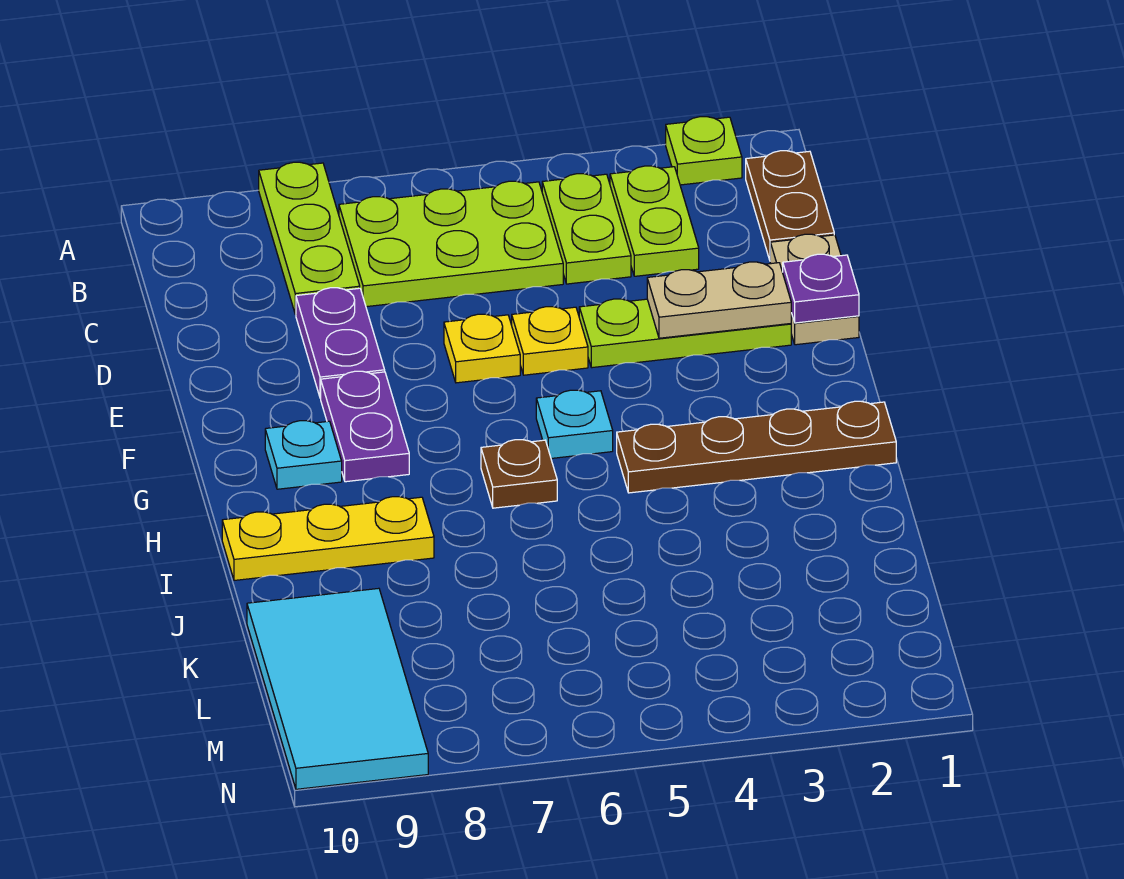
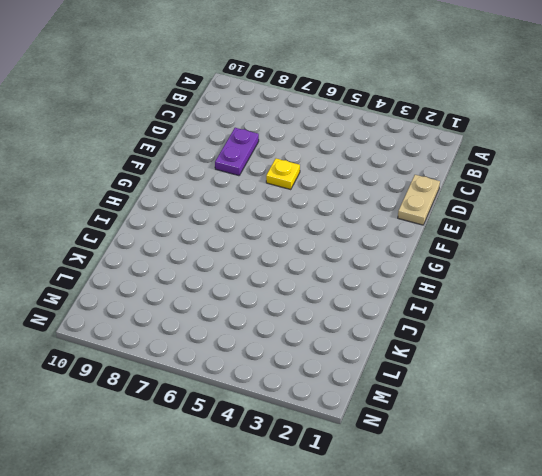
none -> lime 1x1 plate [666,117,742,185]
none -> lime 1x3 plate [259,162,360,315]
none -> brown 1x2 plate [746,151,834,260]

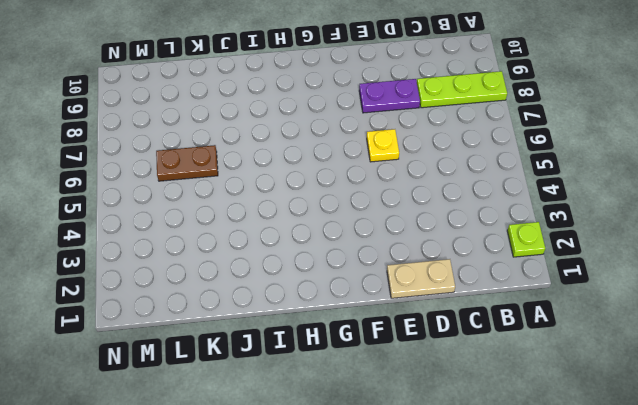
brown 1x2 plate [156,145,218,181] -> brown 1x2 plate moved to [746,151,834,260]
none -> lime 1x2 plate [610,166,699,276]
none -> lime 1x2 plate [542,174,631,284]
none -> lime 2x3 plate [339,181,563,307]

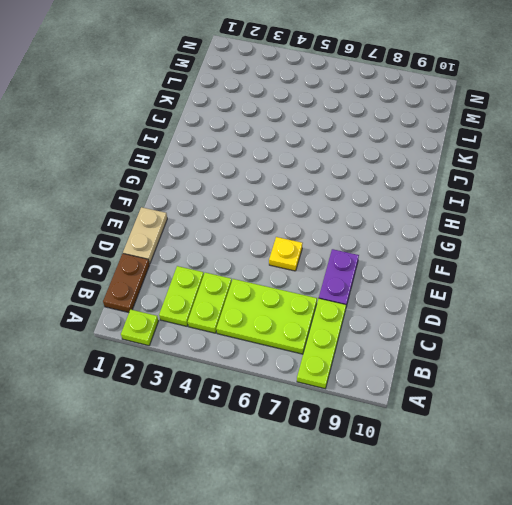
none -> lime 1x3 plate [579,299,791,368]
none -> yellow 1x1 plate [512,307,588,375]
none -> purple 1x2 plate [321,371,409,482]

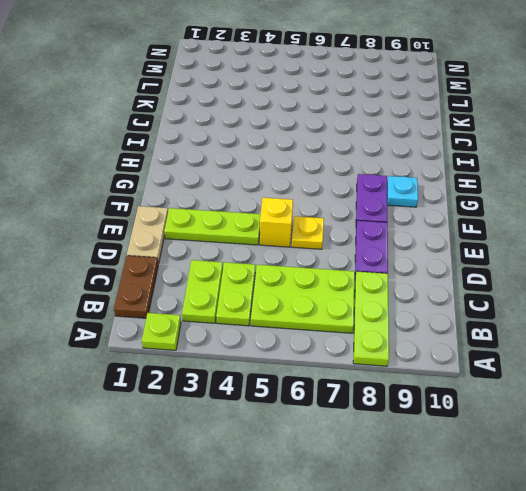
yellow 1x1 brick [260,198,293,247] -> yellow 1x1 plate [512,307,588,375]
none -> cyan 1x1 plate [536,390,613,458]
none -> brown 1x4 plate [617,401,896,493]
none -> brown 1x1 plate [481,440,557,508]

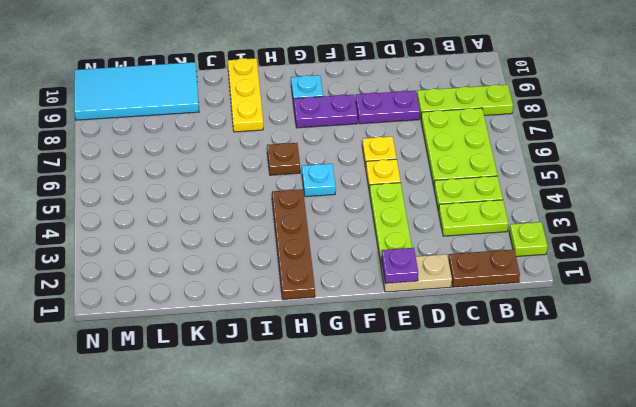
none -> tan 1x2 plate [647,262,792,338]

